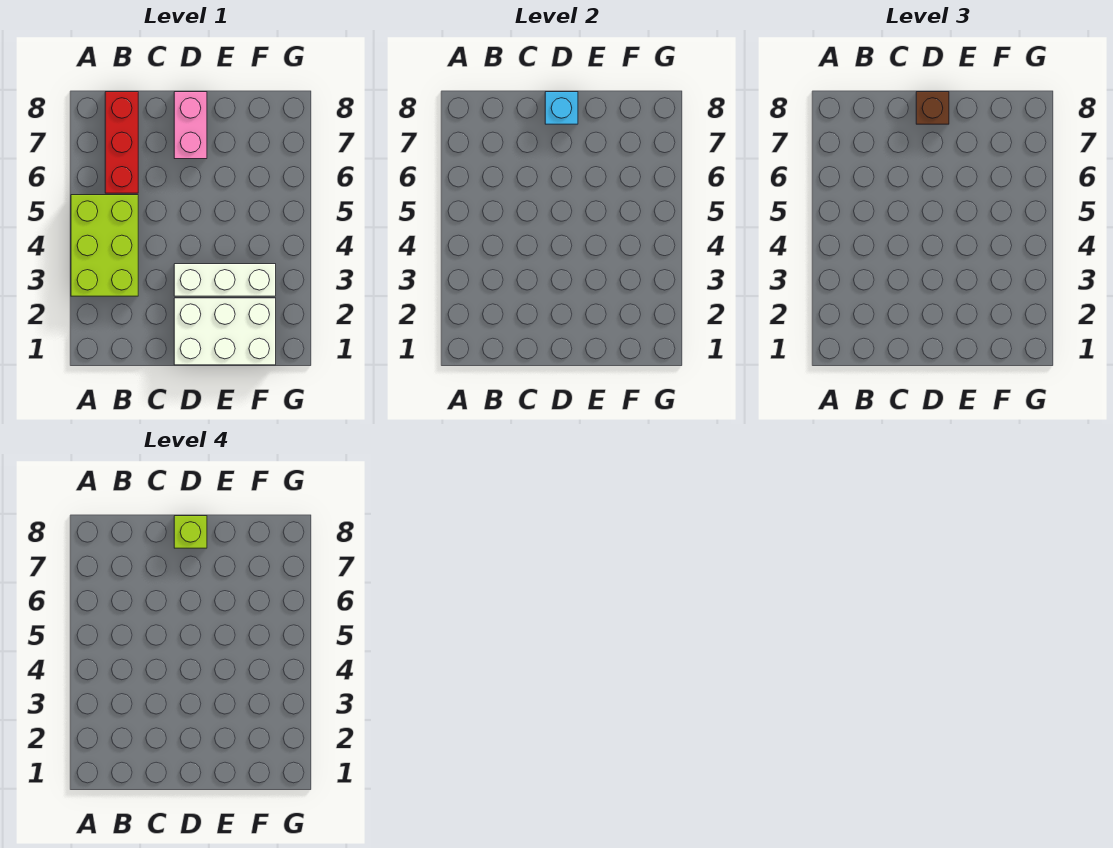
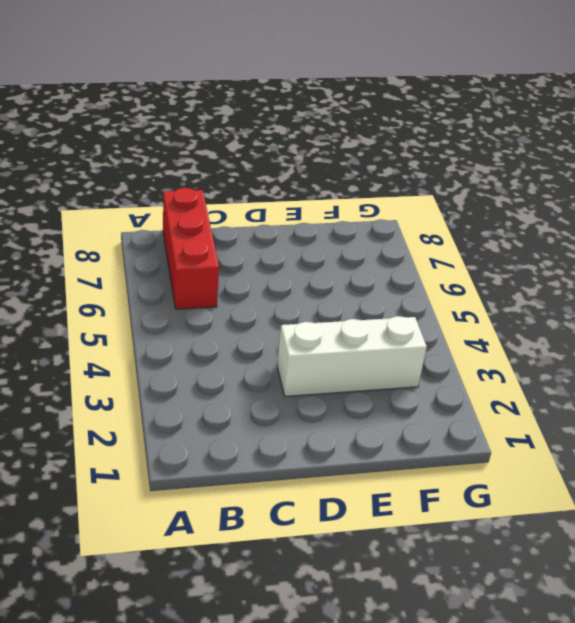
none -> lime 2x3 brick [71,195,138,296]
none -> white 2x3 brick [174,298,276,365]

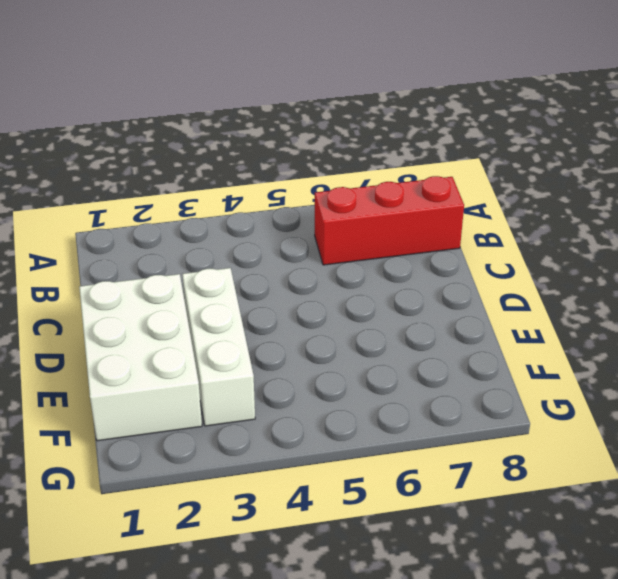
none -> lime 2x3 brick [71,195,138,296]
none -> pink 1x2 brick [174,92,207,159]

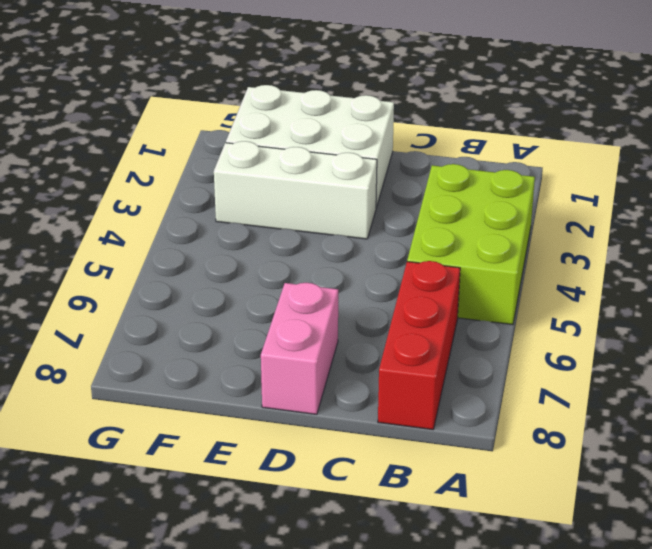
none -> cyan 1x1 brick [545,92,578,124]
none -> brown 1x1 brick [916,92,949,124]

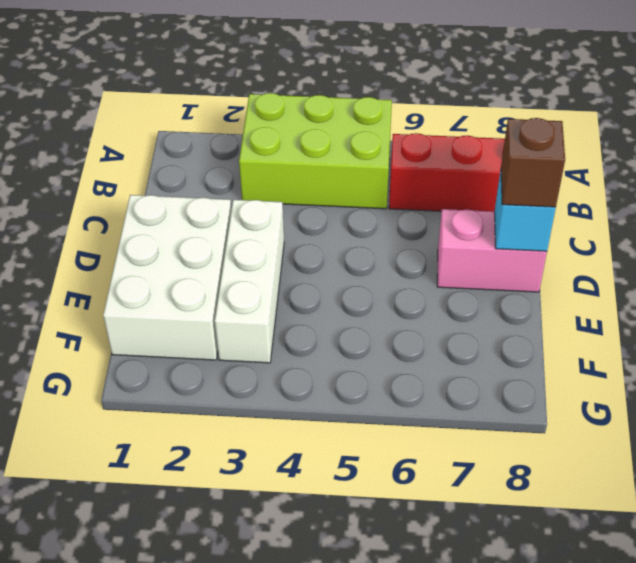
none -> lime 1x1 brick [174,516,207,548]

